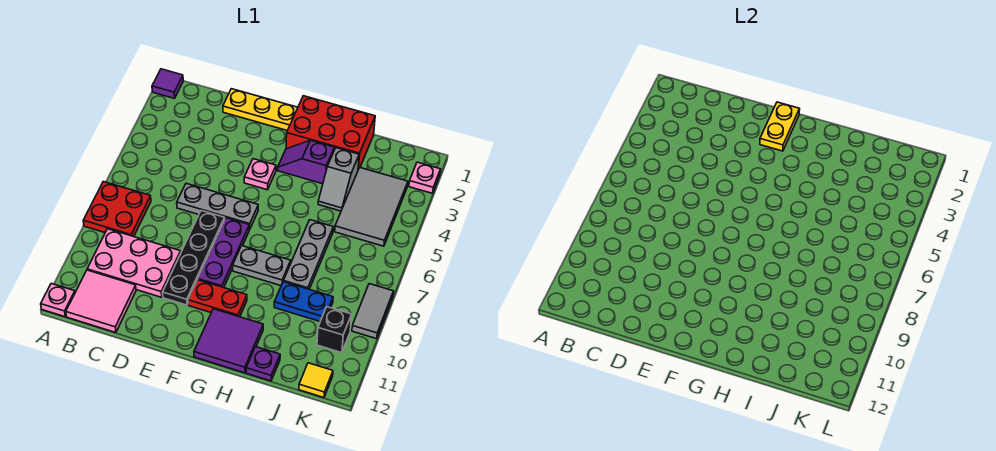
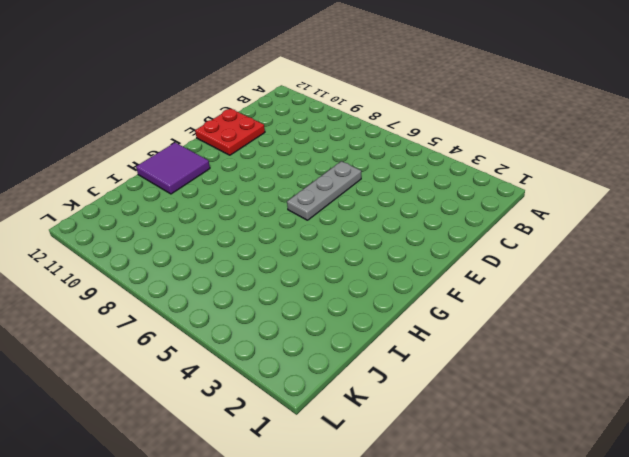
red 2x2 plate [195,109,265,155] -> red 2x2 plate moved to [83,182,151,237]
none -> purple 1x1 tile [152,69,183,98]
none -> pink 1x1 plate [41,283,75,317]
none -> pink 2x3 plate [87,229,181,297]

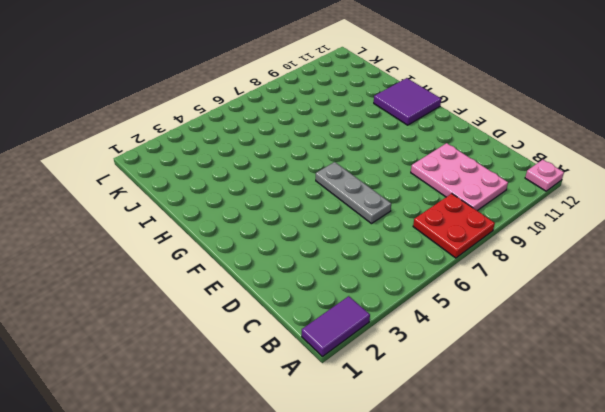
purple 1x2 tile [302,296,370,357] -> purple 1x1 tile [152,69,183,98]
none -> pink 2x2 tile [66,270,136,333]
none -> yellow 1x3 plate [223,89,298,131]
none -> black 1x4 plate [163,211,225,305]

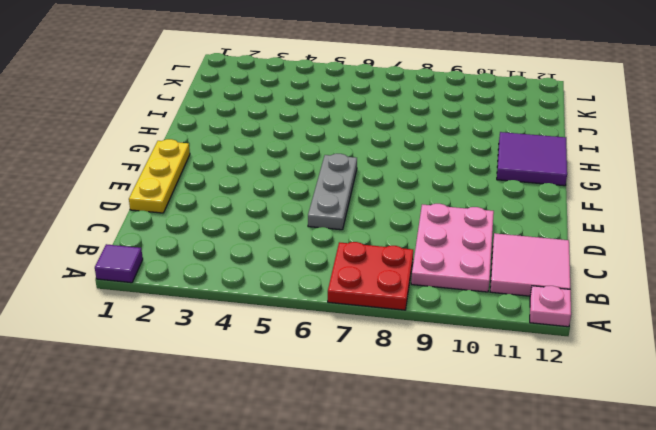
none -> black 1x4 plate [163,211,225,305]
none -> pink 1x1 plate [244,159,276,190]
none -> purple 1x3 plate [198,218,250,288]

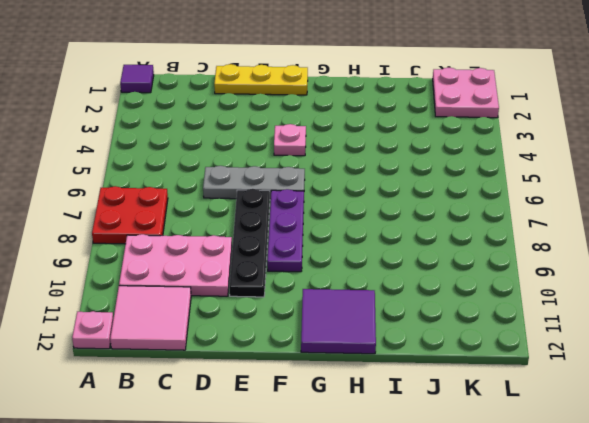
pink 2x2 plate [433,68,499,118] -> pink 1x1 plate [409,162,440,193]
none -> red 1x2 plate [188,280,247,317]
none -> red 2x3 brick [286,96,375,169]
none -> purple 1x2 slope [278,140,334,184]

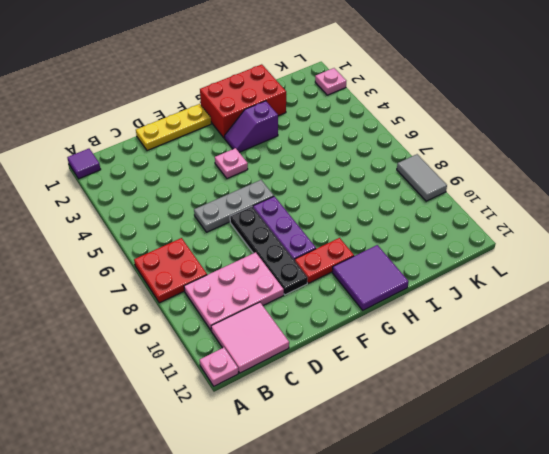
none -> grey 1x2 plate [233,246,291,286]
none -> grey 1x2 slope [318,148,359,211]
none -> grey 1x3 plate [283,220,333,289]

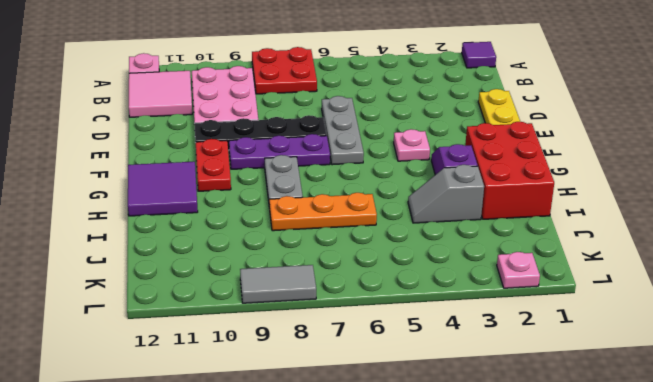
orange 1x3 plate [269,193,377,231] -> grey 1x3 plate [283,220,333,289]
none -> blue 1x2 plate [274,282,333,321]
none -> purple 1x1 plate [246,347,280,381]
none -> grey 2x3 tile [335,168,408,246]

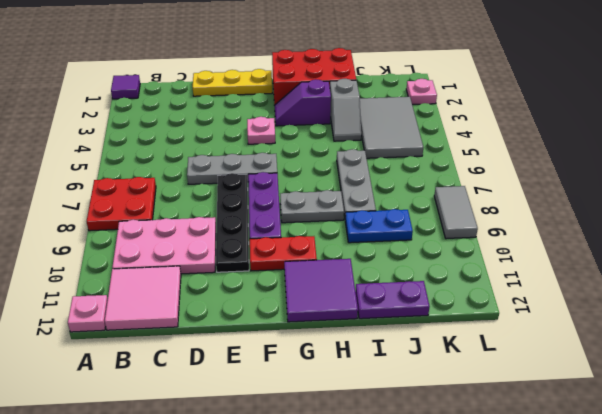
purple 1x2 plate [355,281,430,319] -> purple 1x1 plate [246,347,280,381]
none -> black 1x1 brick [317,307,352,353]
none -> yellow 1x1 tile [299,363,333,398]
none -> yellow 1x2 plate [760,102,800,151]

